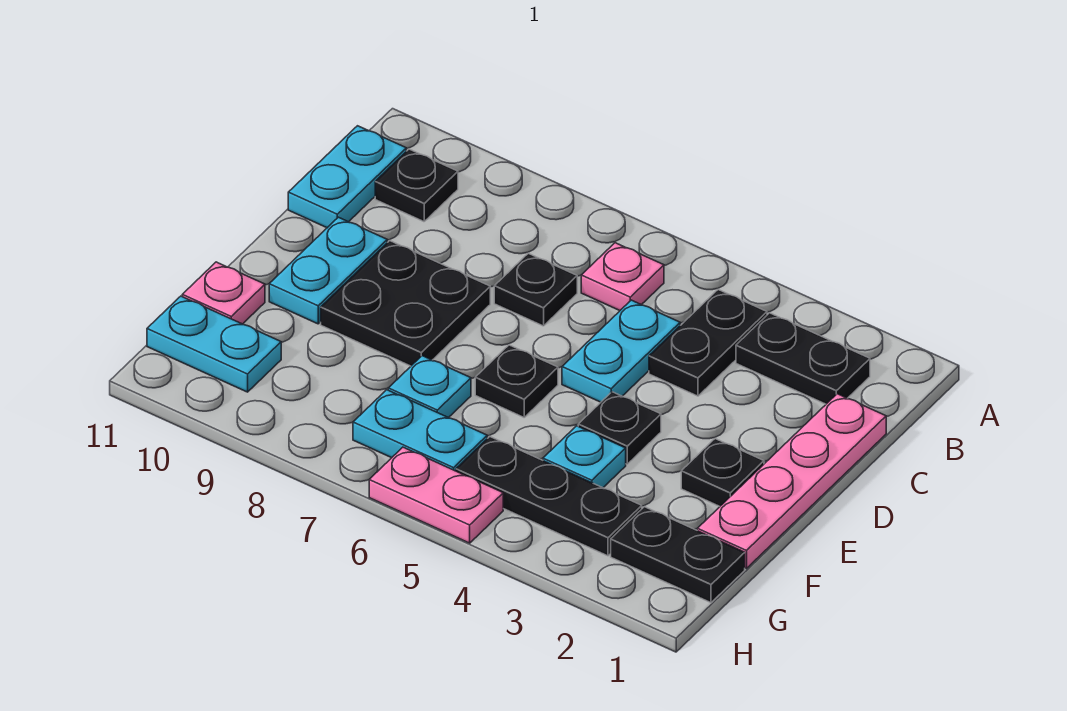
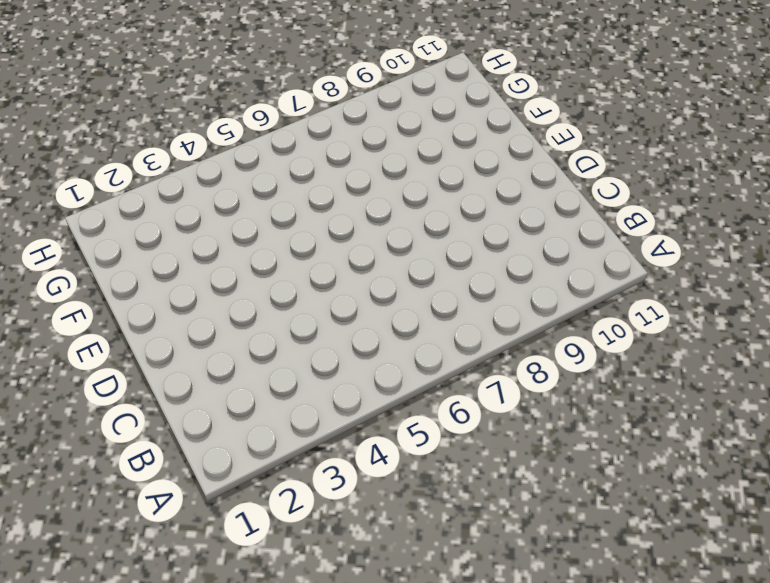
none -> black 1x2 plate [736,313,870,404]
none -> black 1x2 plate [649,290,767,396]
none -> pink 1x1 plate [581,243,664,311]

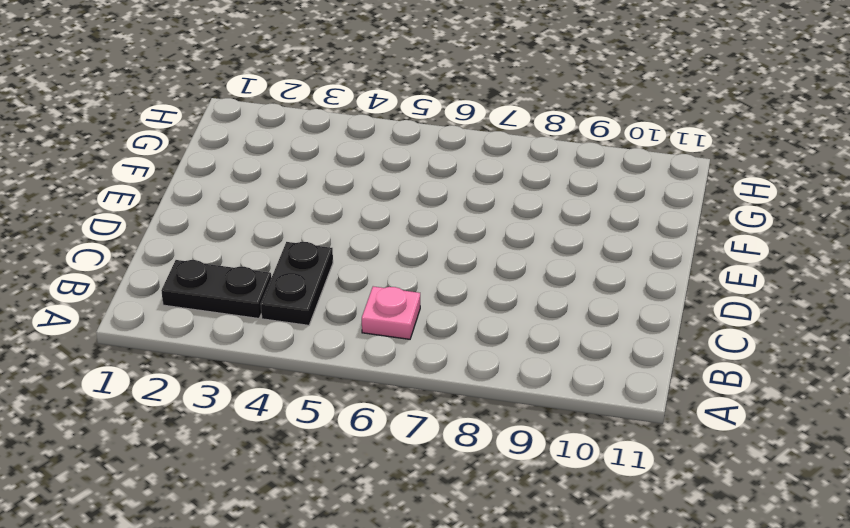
none -> black 1x1 plate [375,149,458,222]
none -> cyan 1x2 plate [288,126,406,228]
none -> pink 1x4 plate [697,394,886,569]

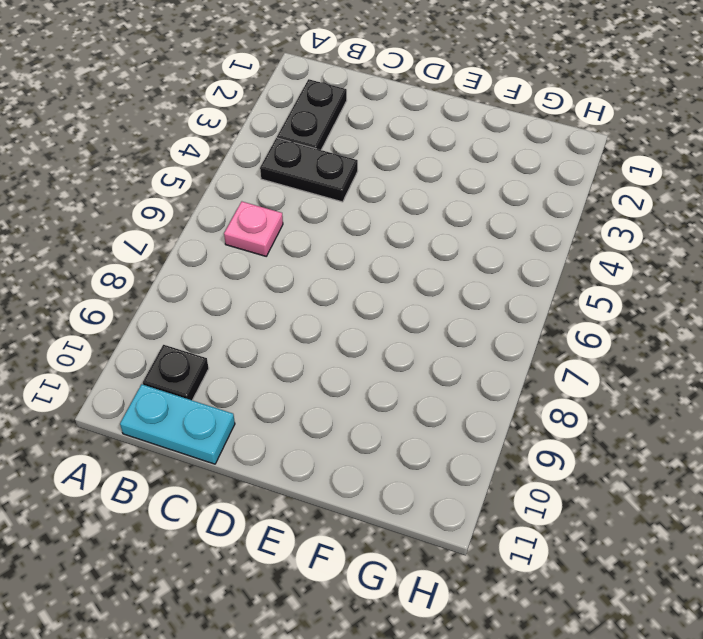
none -> pink 1x4 plate [697,394,886,569]
none -> cyan 1x2 plate [562,300,680,402]
none -> black 1x1 plate [494,253,577,326]

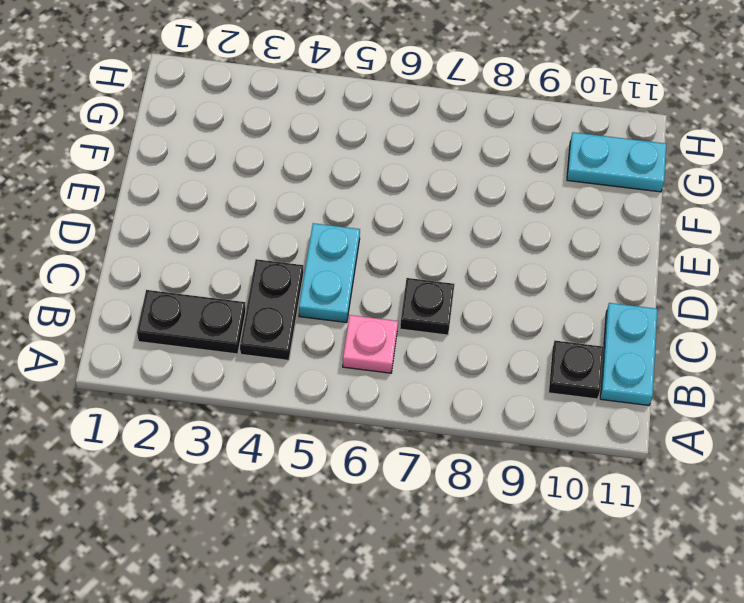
none -> pink 1x4 plate [697,394,886,569]
none -> black 2x2 plate [321,241,490,366]
none -> cyan 1x2 plate [269,217,387,324]

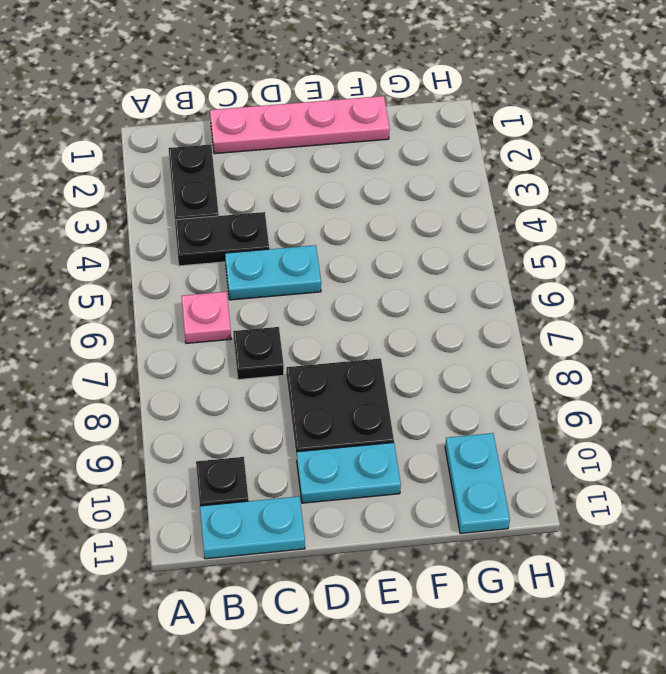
none -> black 1x1 plate [681,439,764,506]
none -> black 1x1 plate [578,392,661,464]
none -> black 1x1 plate [475,345,558,417]

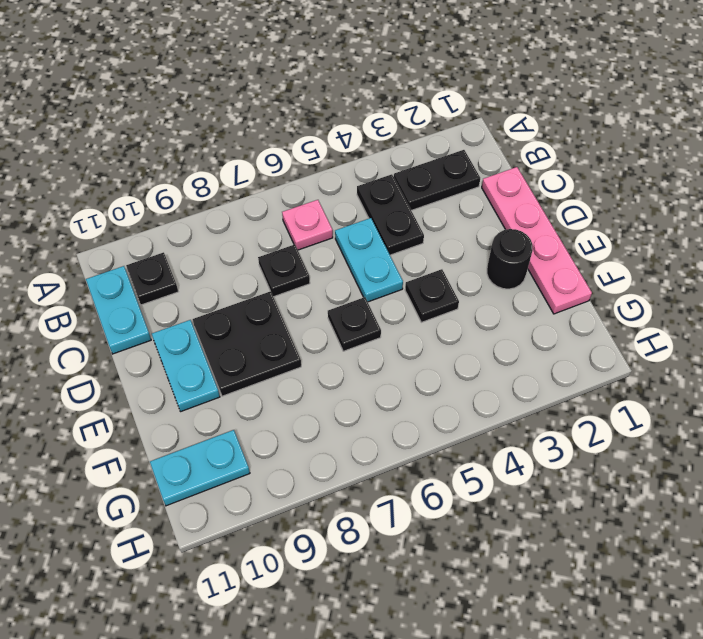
black 1x1 round brick [487,229,533,289] -> black 1x1 plate [681,439,764,506]
none -> cyan 1x1 plate [543,426,626,488]
none -> cyan 1x1 plate [388,356,471,418]
none -> pink 1x1 plate [182,262,265,324]

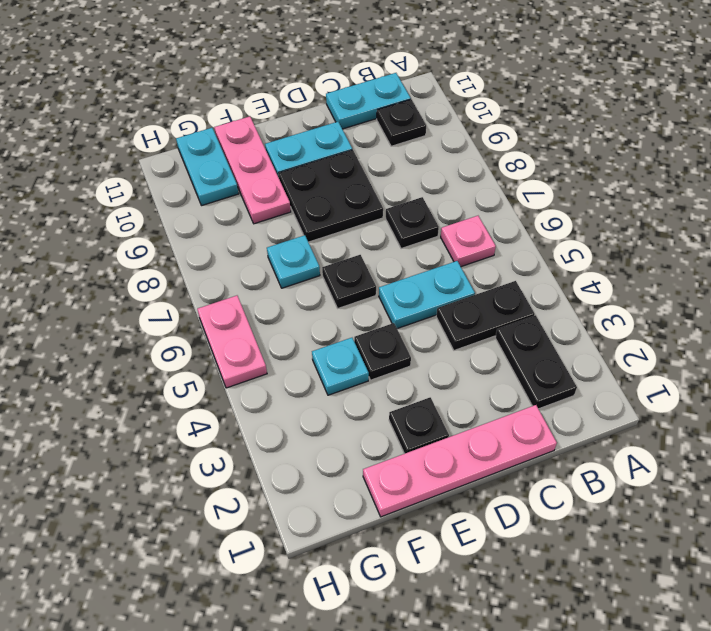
pink 1x3 plate [214,116,291,224] -> pink 1x1 plate [182,262,265,324]
none -> black 1x2 plate [611,507,745,603]
none -> black 1x3 plate [456,437,642,556]
none -> cyan 1x2 plate [353,390,487,471]

